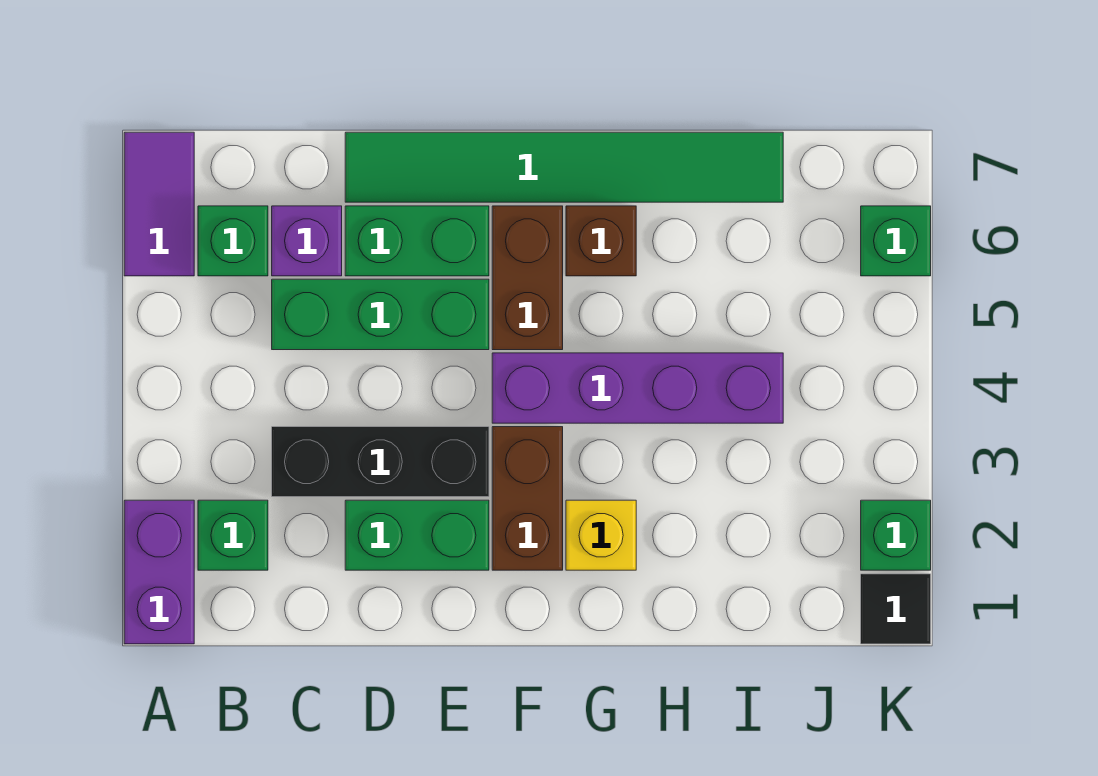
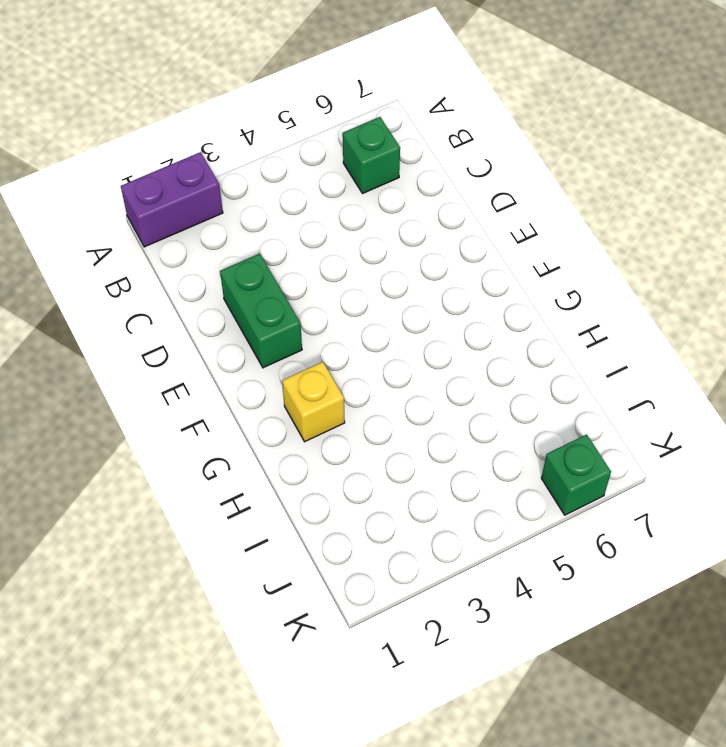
none -> purple 1x2 tile [124,132,194,276]
none -> green 1x1 brick [198,500,268,570]
none -> black 1x3 brick [272,427,489,497]

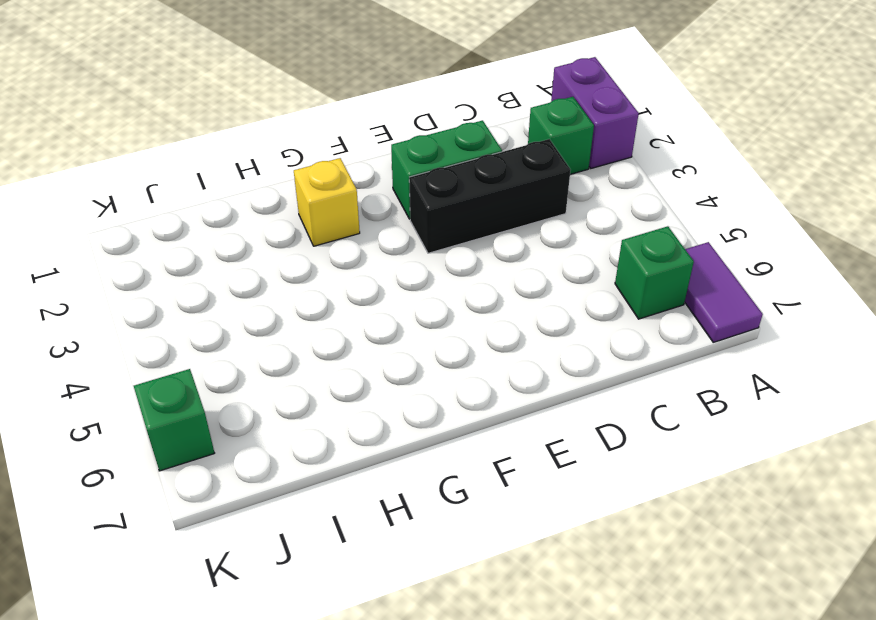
none -> green 1x3 brick [272,279,489,350]
none -> purple 1x1 brick [272,206,342,276]
none -> green 1x2 brick [345,206,489,276]

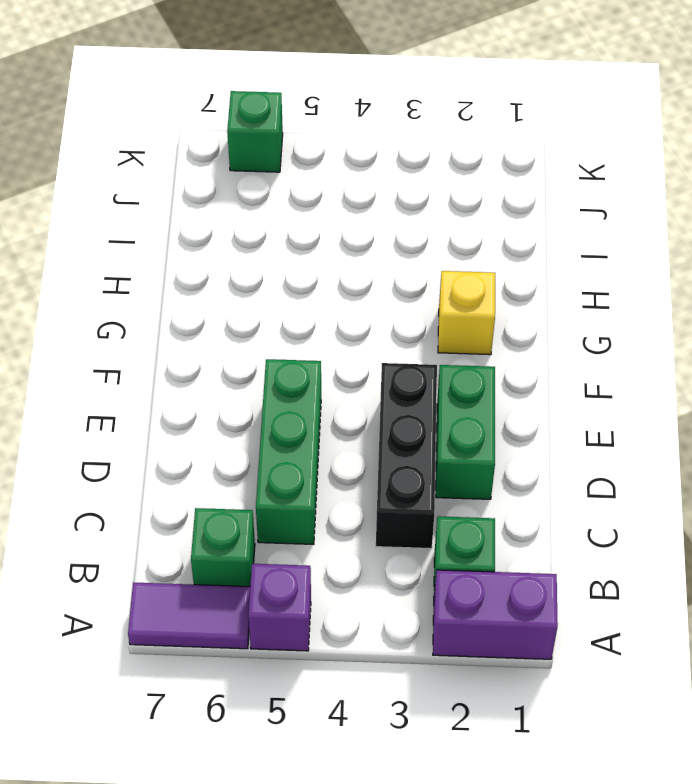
purple 1x1 brick [248,564,311,651] -> purple 1x1 brick moved to [272,206,342,276]
none -> green 1x2 brick [345,206,489,276]
none -> green 1x6 tile [345,132,783,202]
none -> brown 1x2 brick [492,427,563,570]

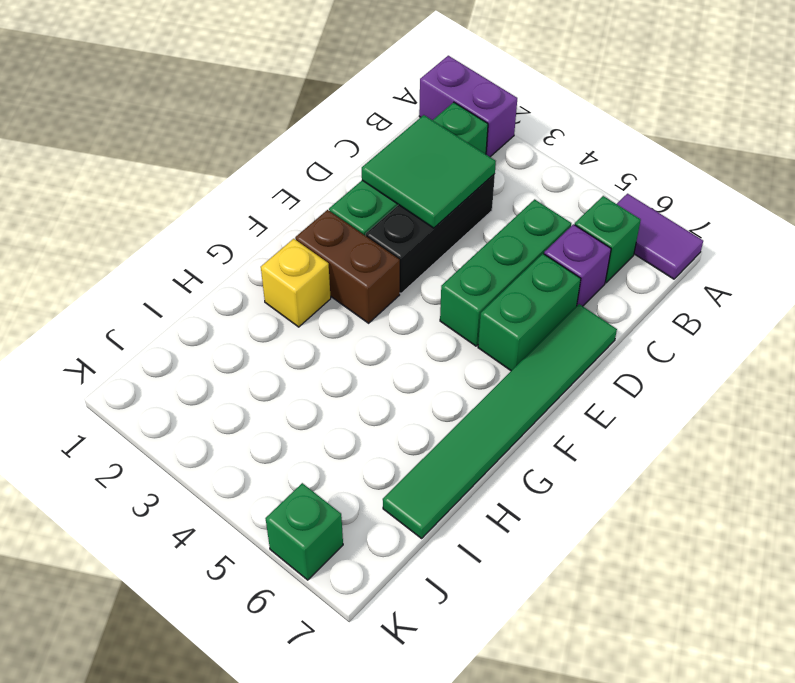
green 2x2 tile [362,115,496,228] -> none
none -> purple 1x4 brick [492,353,783,423]
none -> brown 1x2 brick [492,206,563,350]
none -> brown 1x1 brick [566,206,636,276]

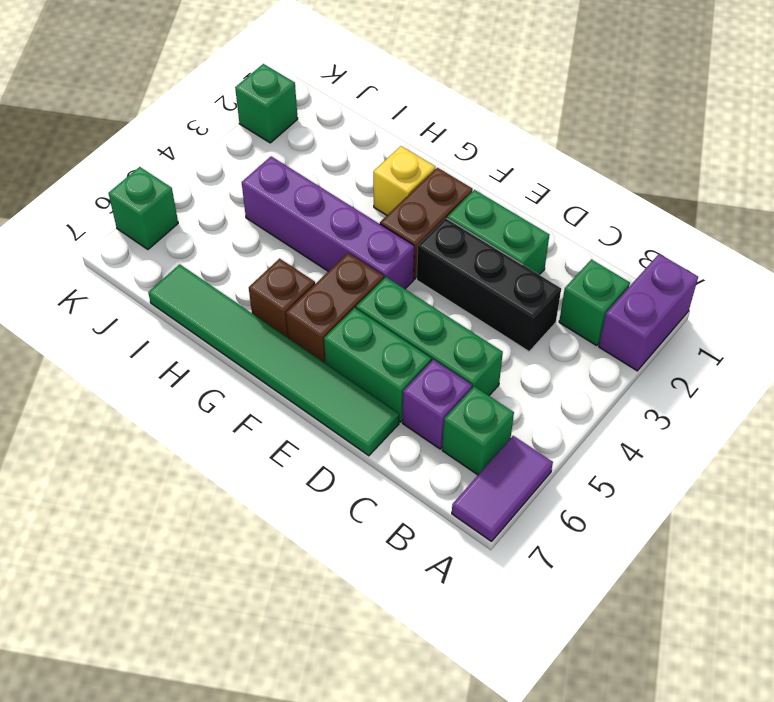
none -> black 1x1 tile [861,574,931,644]

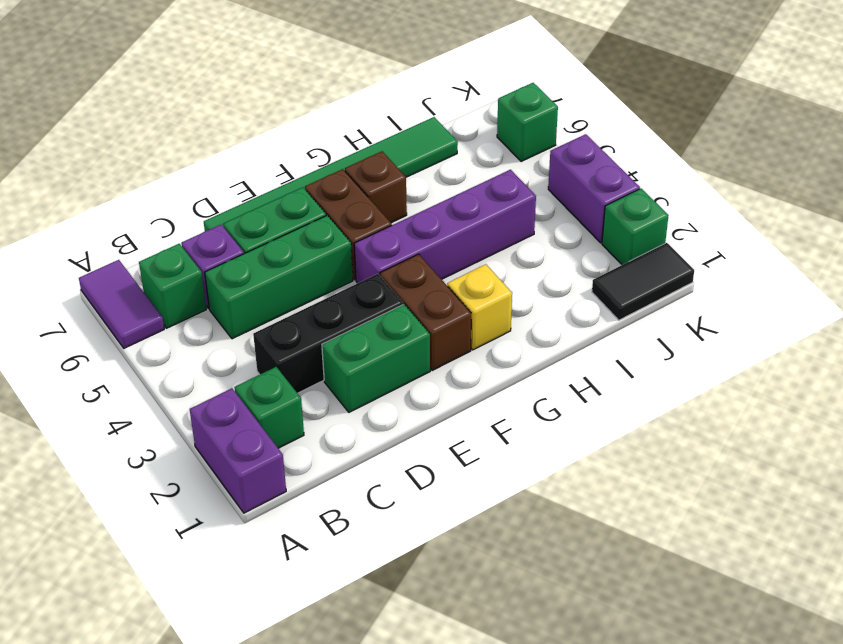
black 1x2 tile [592,243,694,320] -> black 1x1 tile [861,574,931,644]
purple 1x2 brick [548,134,640,243] -> none

